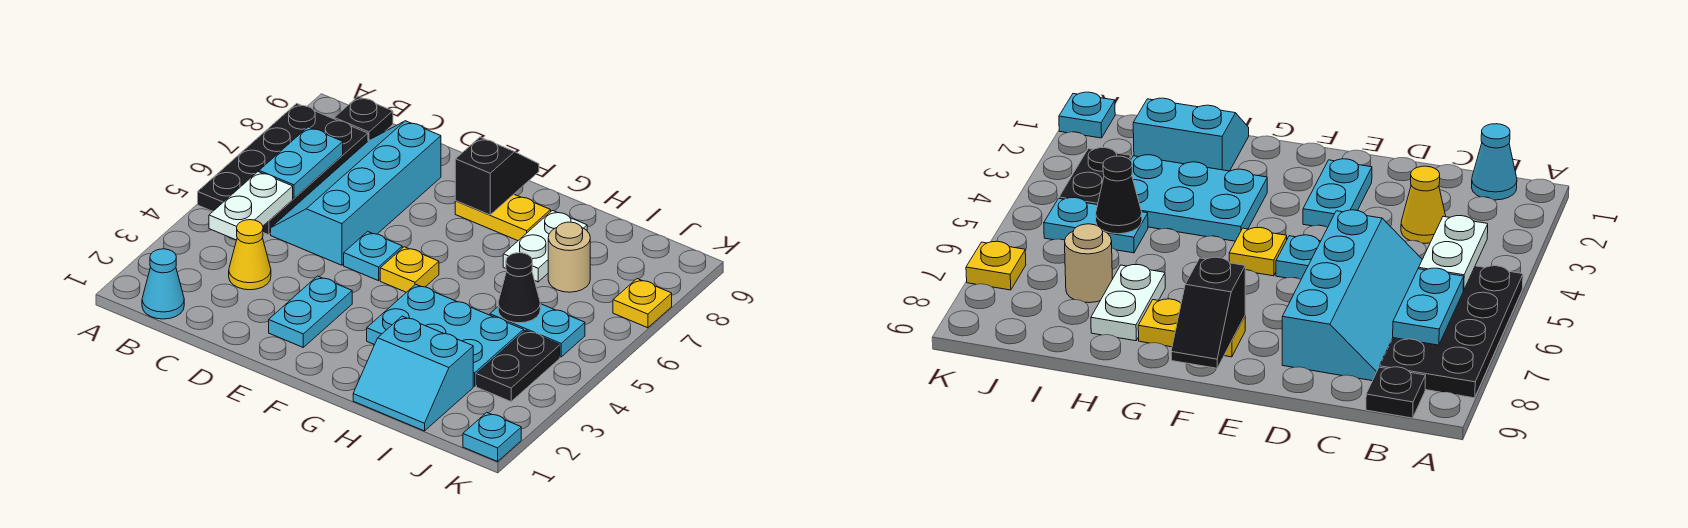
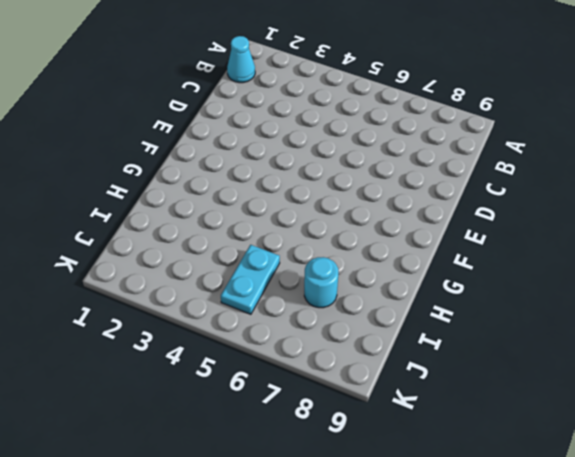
cyan 1x1 round brick [304,257,338,308] -> tan 1x1 round brick [548,222,590,292]
none -> black 2x4 plate [198,103,368,235]
none -> black 1x1 plate [334,96,393,141]
none -> yellow 1x1 cone [229,220,271,290]

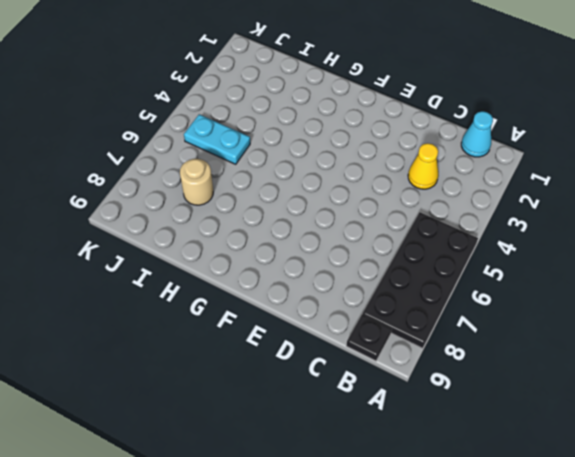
none -> cyan 2x4 slope [271,121,441,265]
none -> cyan 1x2 plate [269,276,352,347]
none -> cyan 1x1 plate [344,231,402,281]

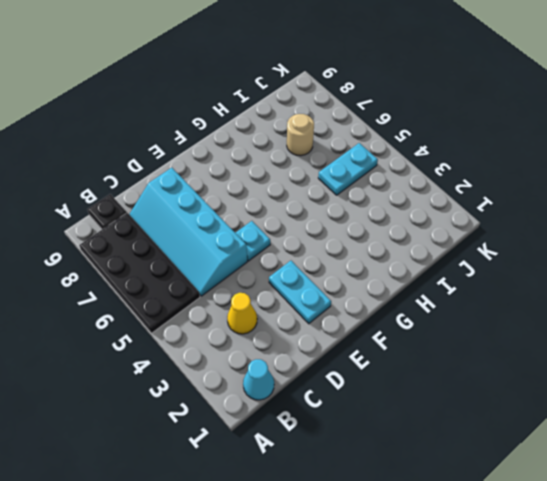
none -> yellow 1x1 plate [380,247,439,292]
none -> yellow 1x2 plate [455,194,551,241]
none -> cyan 2x3 plate [367,284,524,386]

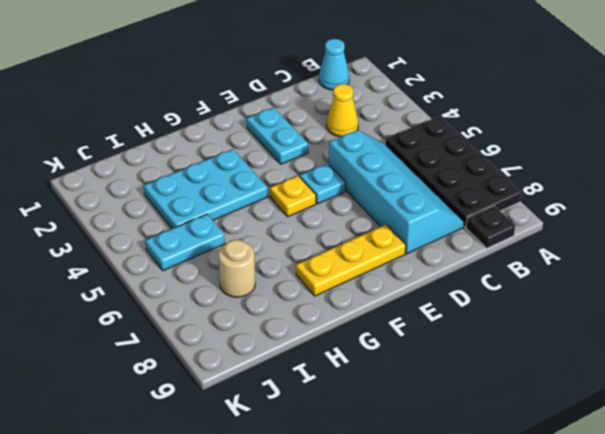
yellow 1x3 plate [296,225,406,296] -> yellow 1x2 plate [455,194,551,241]
none -> cyan 2x2 slope [353,316,473,431]
none -> white 1x2 plate [503,211,587,282]
none -> black 1x2 plate [476,330,560,402]

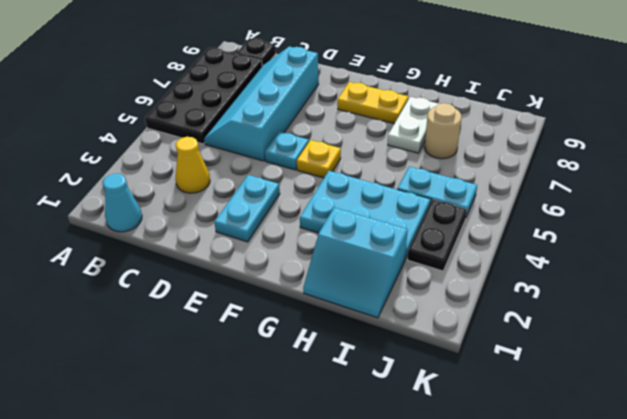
none -> cyan 1x1 plate [463,412,521,461]
none -> yellow 1x1 plate [613,279,672,328]
none -> white 1x2 plate [209,172,293,240]

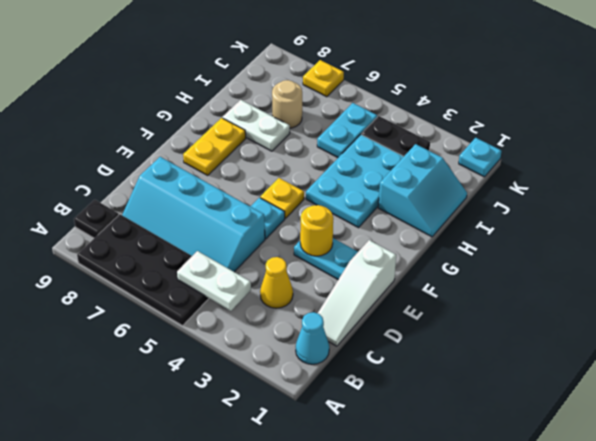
white 1x3 slope [318,240,396,346] -> none
yellow 1x1 round brick [300,205,333,256] -> none
none -> cyan 1x2 plate [259,127,343,198]
none -> black 1x2 slope [455,137,539,215]
none -> black 1x1 cone [498,253,540,323]

